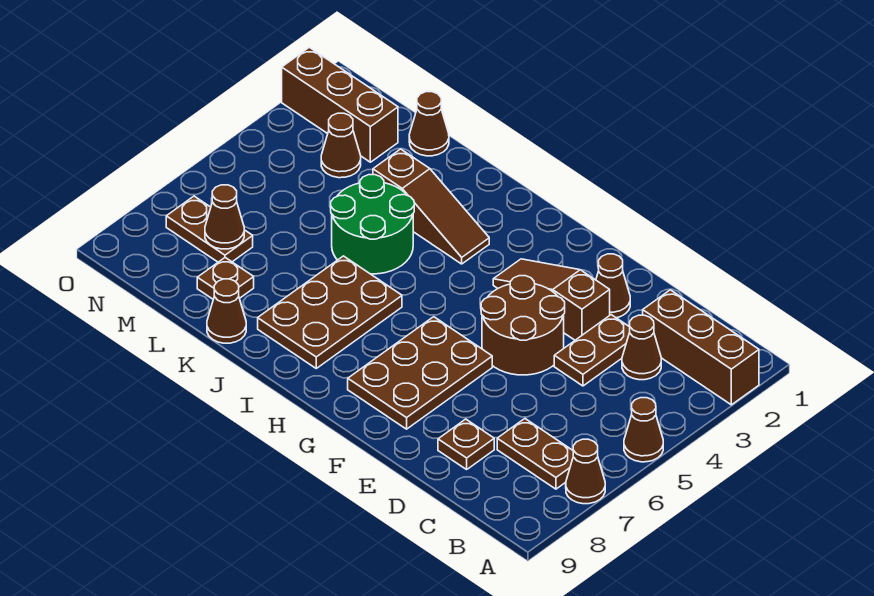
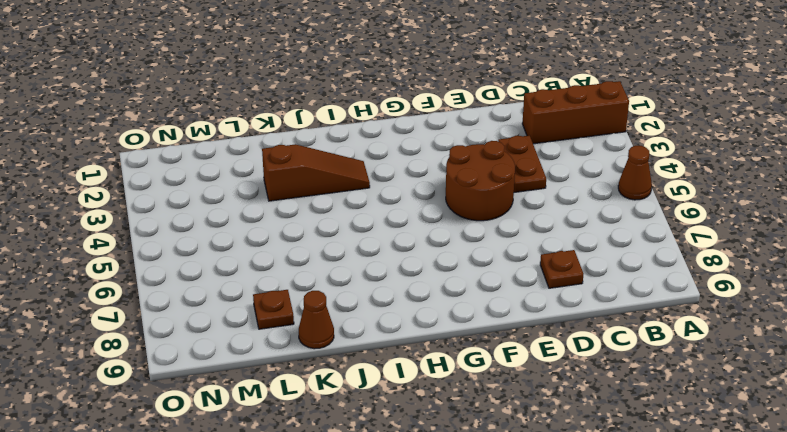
none -> brown 1x1 cone [566,439,605,504]
none -> brown 1x2 plate [497,419,573,489]
none -> brown 1x1 cone [622,315,661,380]

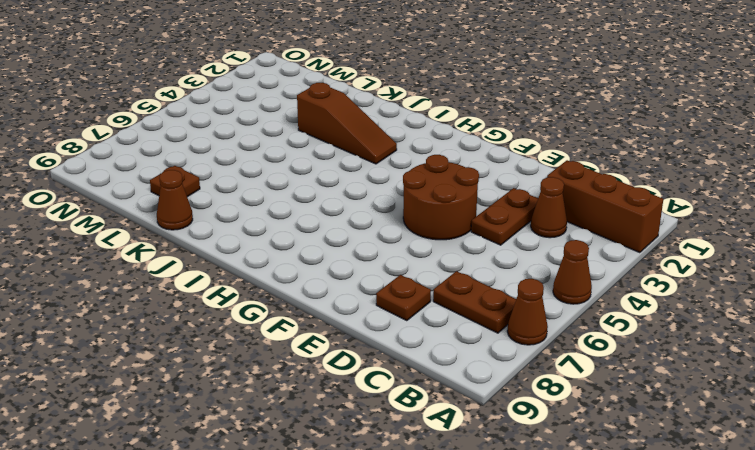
none -> brown 1x1 cone [596,254,630,318]
none -> brown 1x3 slope [493,259,610,340]
none -> brown 2x3 plate [348,317,492,429]

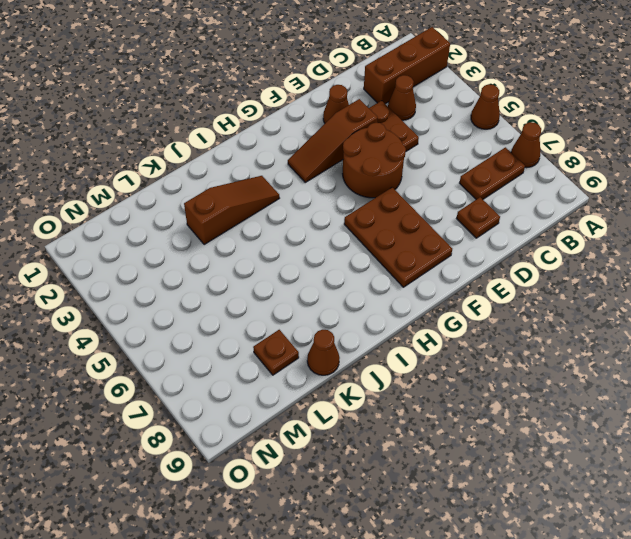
none -> brown 2x3 plate [258,256,402,368]
none -> green 2x2 round brick [331,175,414,274]
none -> brown 1x1 cone [409,92,449,156]

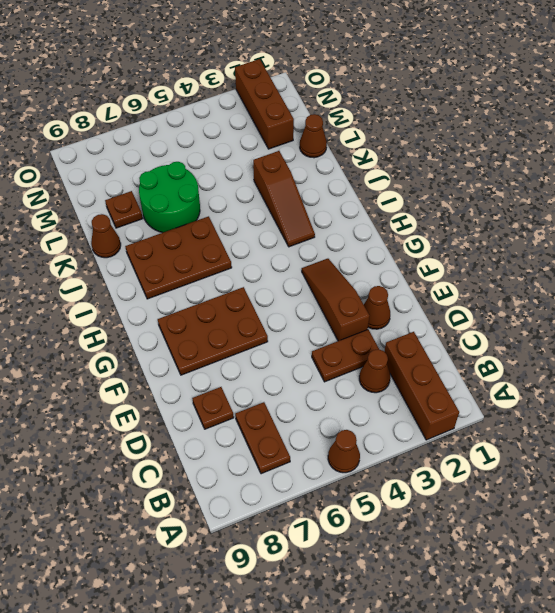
green 2x2 round brick [139,162,200,233] -> green 2x2 round brick moved to [331,175,414,274]
none -> brown 1x1 cone [566,439,605,504]
none -> brown 2x2 round brick [481,276,565,375]
none -> brown 1x1 cone [321,113,361,178]

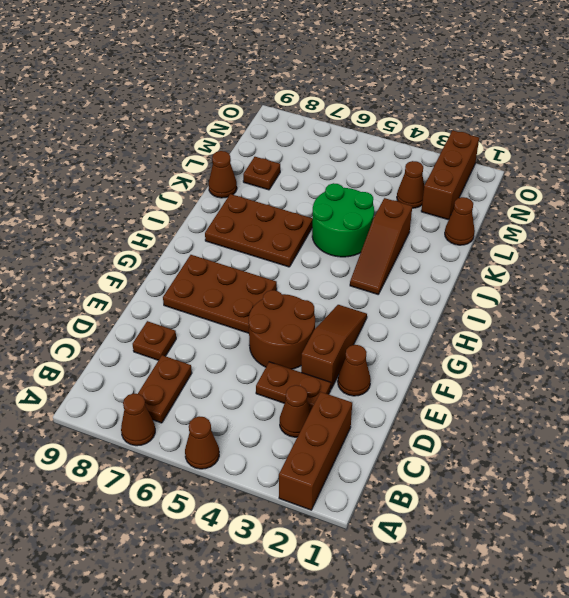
none -> brown 1x2 plate [166,196,253,262]
none -> brown 1x1 cone [205,185,244,249]

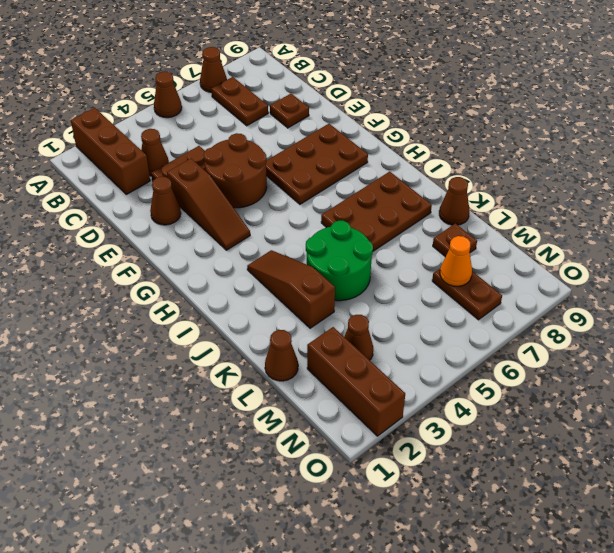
orange 1x1 cone [440,236,472,286] -> brown 1x1 cone [205,185,244,249]

